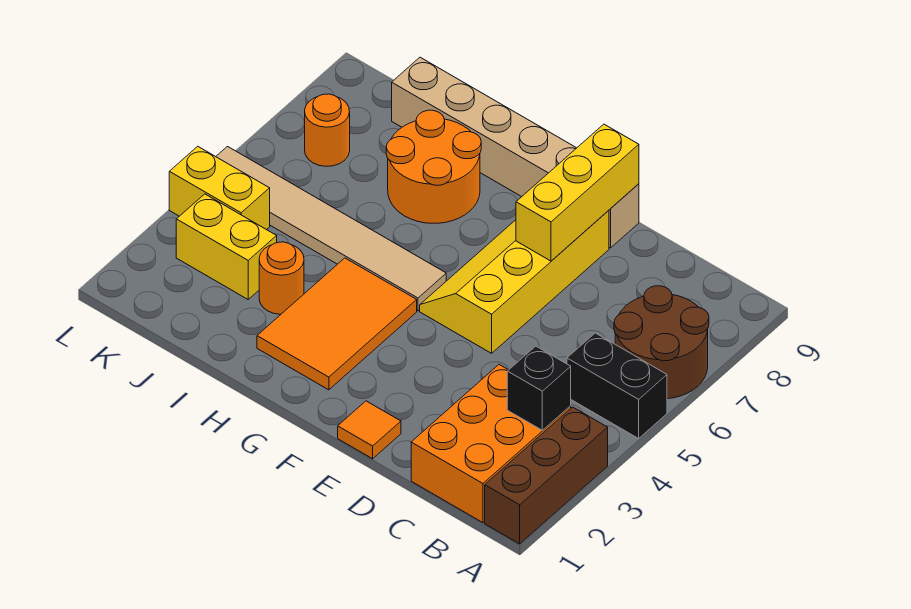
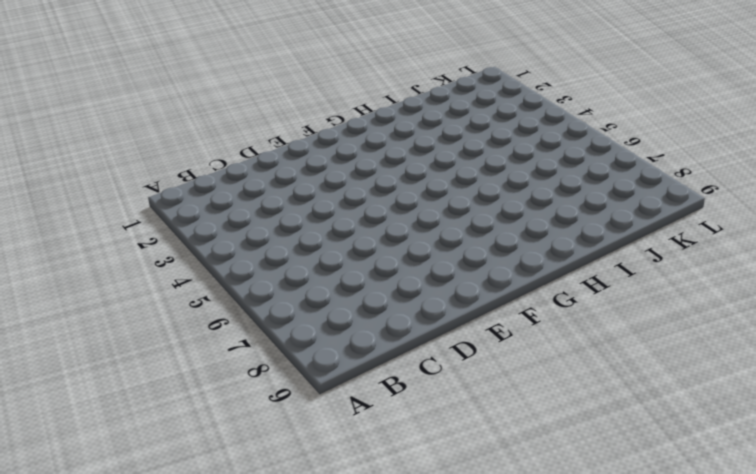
none -> brown 1x3 brick [485,407,608,544]
none -> black 1x2 brick [567,333,667,438]
none -> brown 2x2 round brick [614,286,709,399]

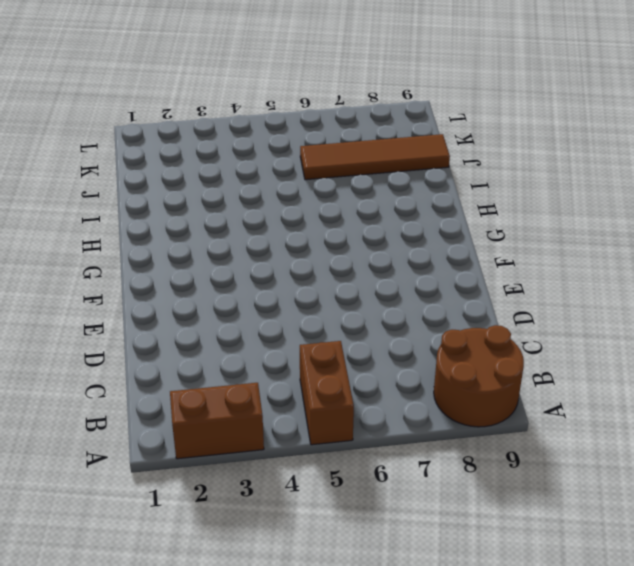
brown 1x2 brick [170,383,264,459] -> brown 1x3 brick [485,407,608,544]
brown 1x2 brick [300,341,354,445] -> black 1x2 brick [567,333,667,438]
brown 2x2 round brick [434,325,524,427] -> brown 2x2 round brick moved to [614,286,709,399]
brown 1x4 tile [300,134,450,180] -> tan 1x6 brick [392,57,639,248]
none -> orange 2x3 brick [411,365,571,523]
none -> orange 1x1 tile [338,401,401,459]
none -> yellow 2x4 slope [420,210,609,353]

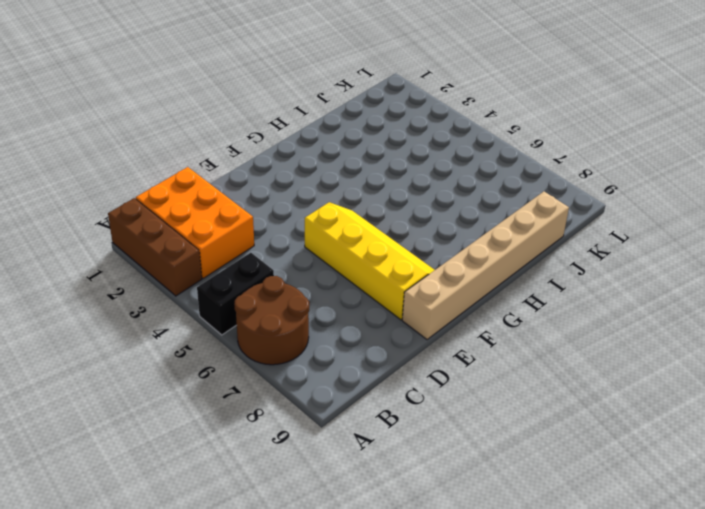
none -> orange 1x1 tile [338,401,401,459]
none -> orange 2x3 tile [257,258,417,390]
none -> tan 1x6 tile [216,147,446,311]

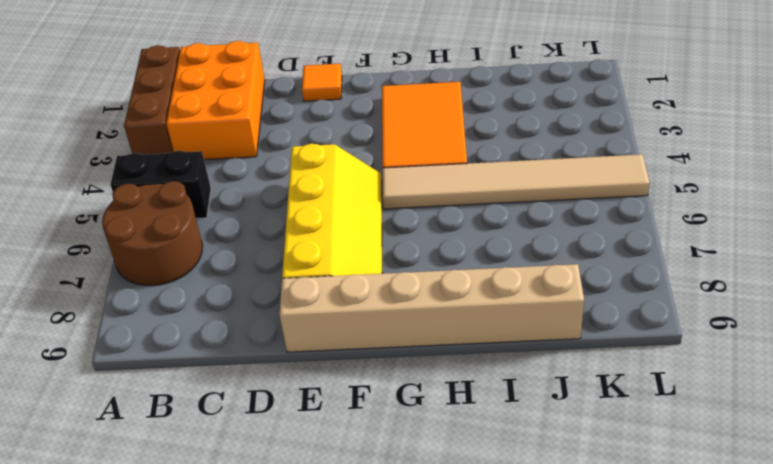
none -> orange 2x2 round brick [386,110,481,223]
none -> orange 1x1 round brick [259,242,304,314]
none -> yellow 1x2 brick [176,194,277,299]

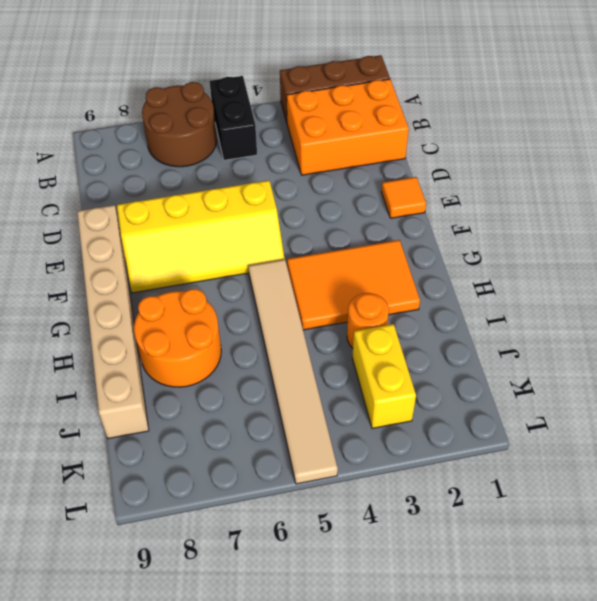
none -> yellow 1x2 brick [169,146,270,230]
none -> orange 1x1 round brick [305,94,350,166]
none -> black 1x1 brick [507,346,571,430]

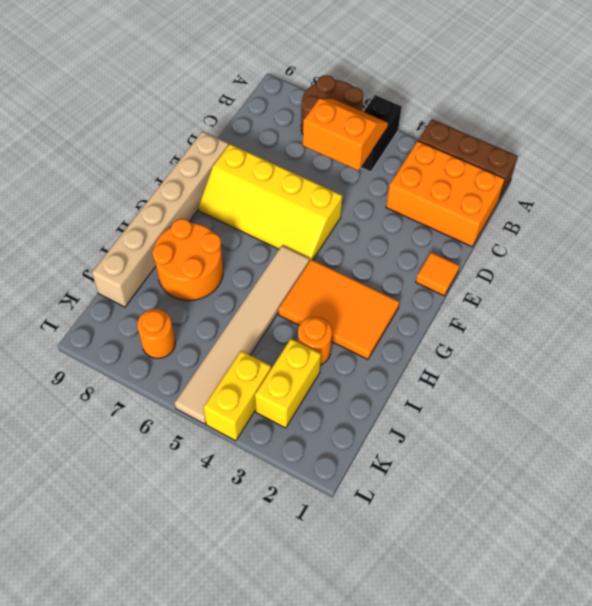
orange 2x2 slope [303,99,388,171] -> none
none -> black 1x1 brick [507,346,571,430]
none -> yellow 1x3 brick [516,124,639,261]

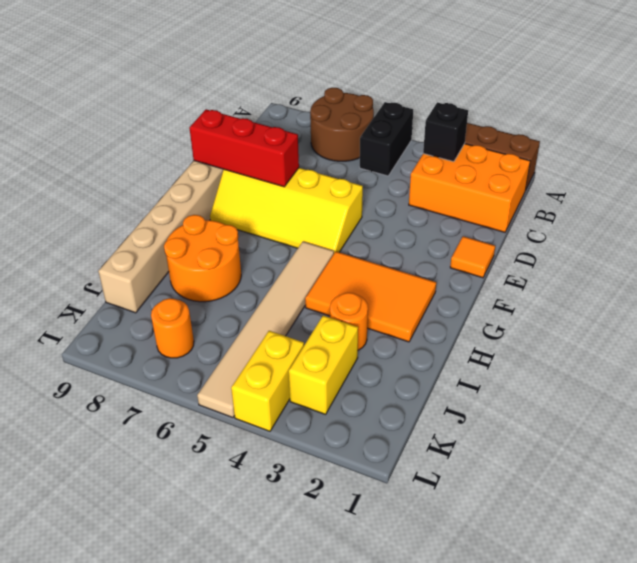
red 1x3 brick [190,109,299,187] -> yellow 1x3 brick [516,124,639,261]

